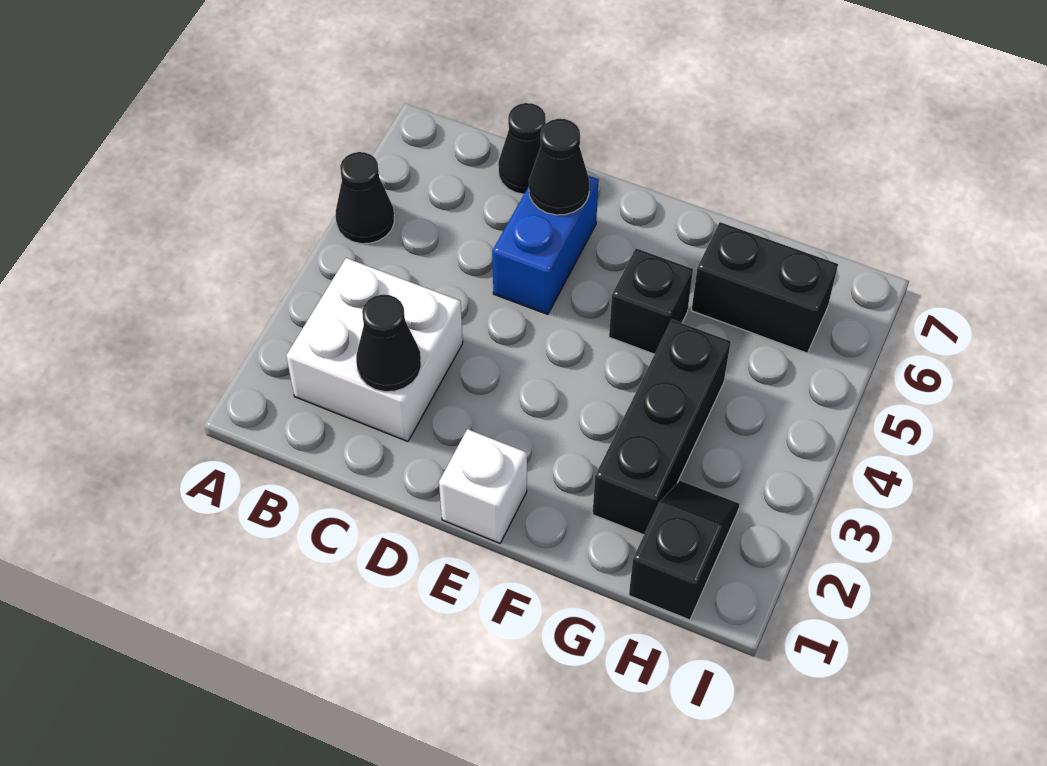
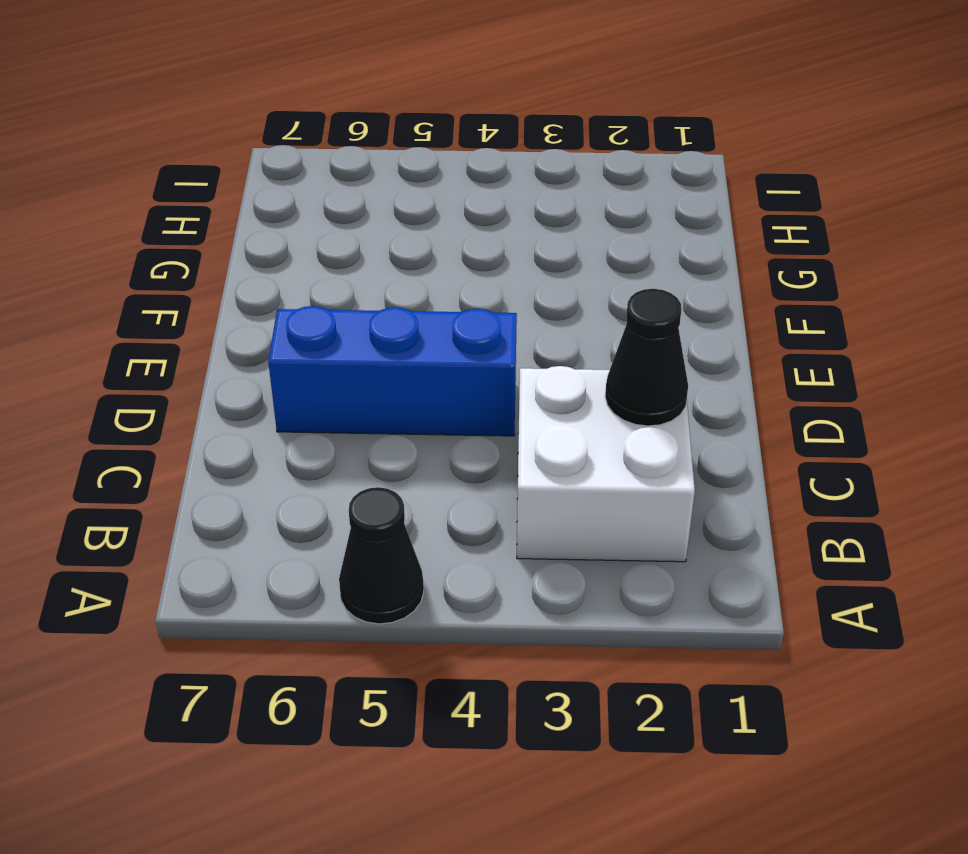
blue 1x3 brick [268,306,517,436] -> blue 1x2 brick [492,176,599,314]
none -> black 1x1 cone [498,103,546,194]
none -> white 1x1 brick [439,429,527,543]

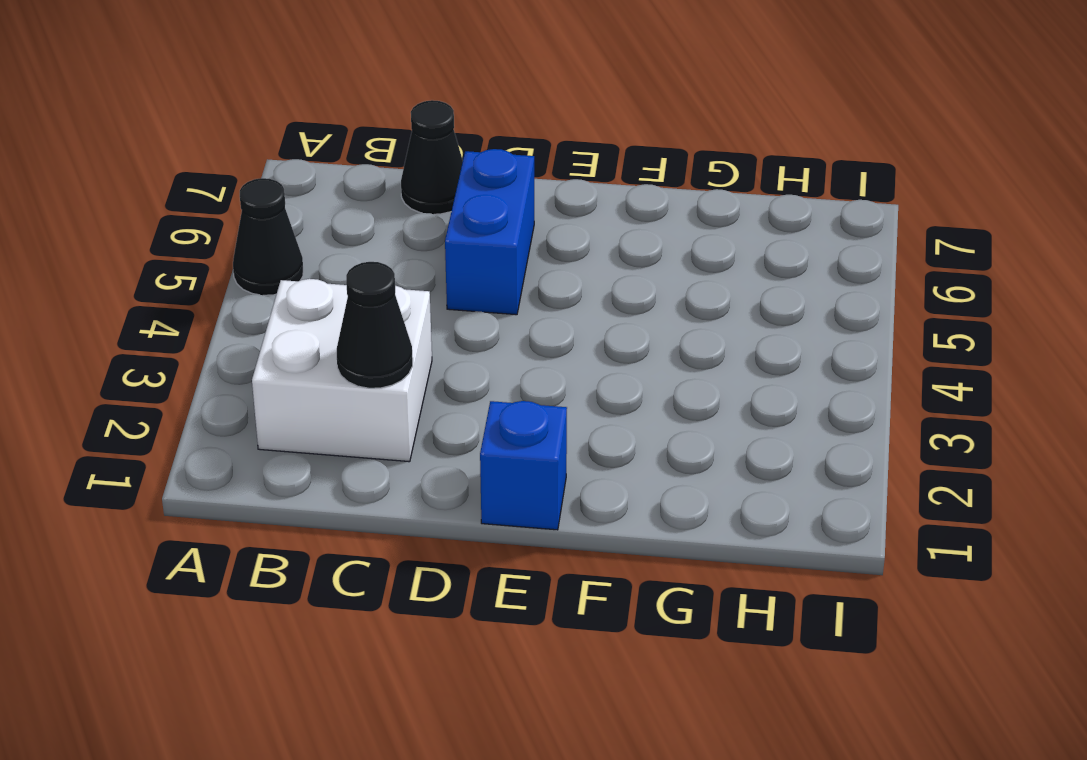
blue 1x1 brick [480,401,567,530] -> white 1x1 brick [439,429,527,543]
none -> black 1x1 brick [609,248,693,354]
none -> black 1x3 brick [593,320,731,535]

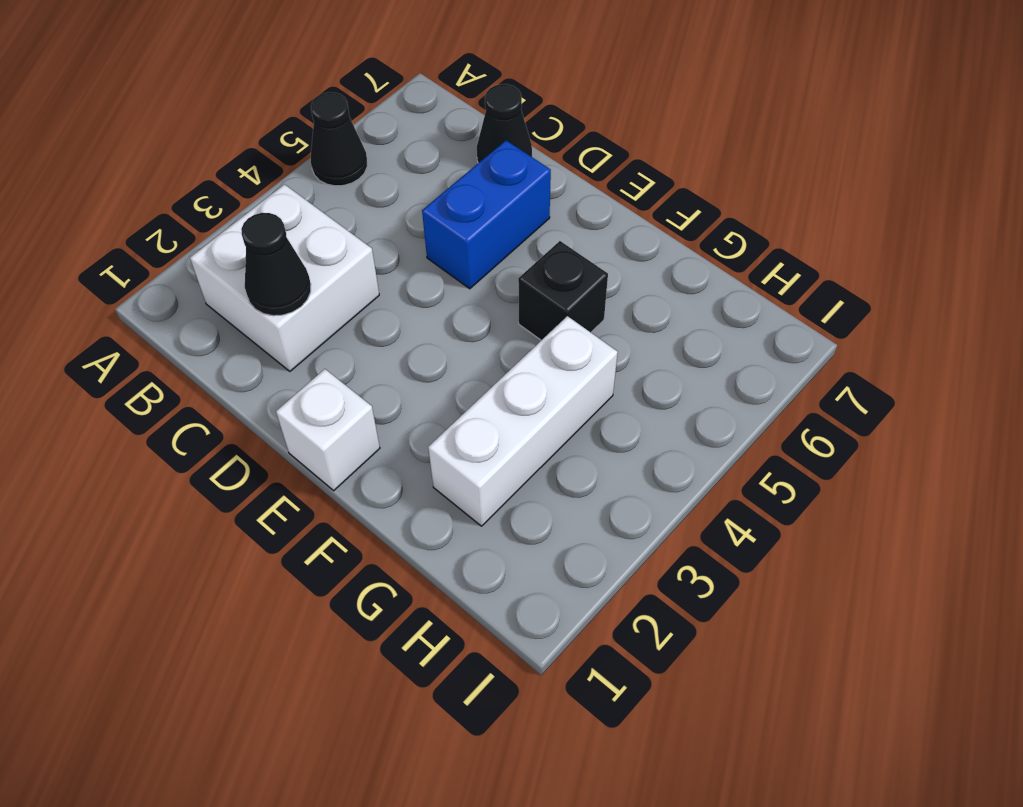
white 1x3 brick [428,316,618,526] -> black 1x3 brick [593,320,731,535]
none -> black 1x2 brick [691,222,838,353]
none -> black 1x2 slope [629,481,740,620]

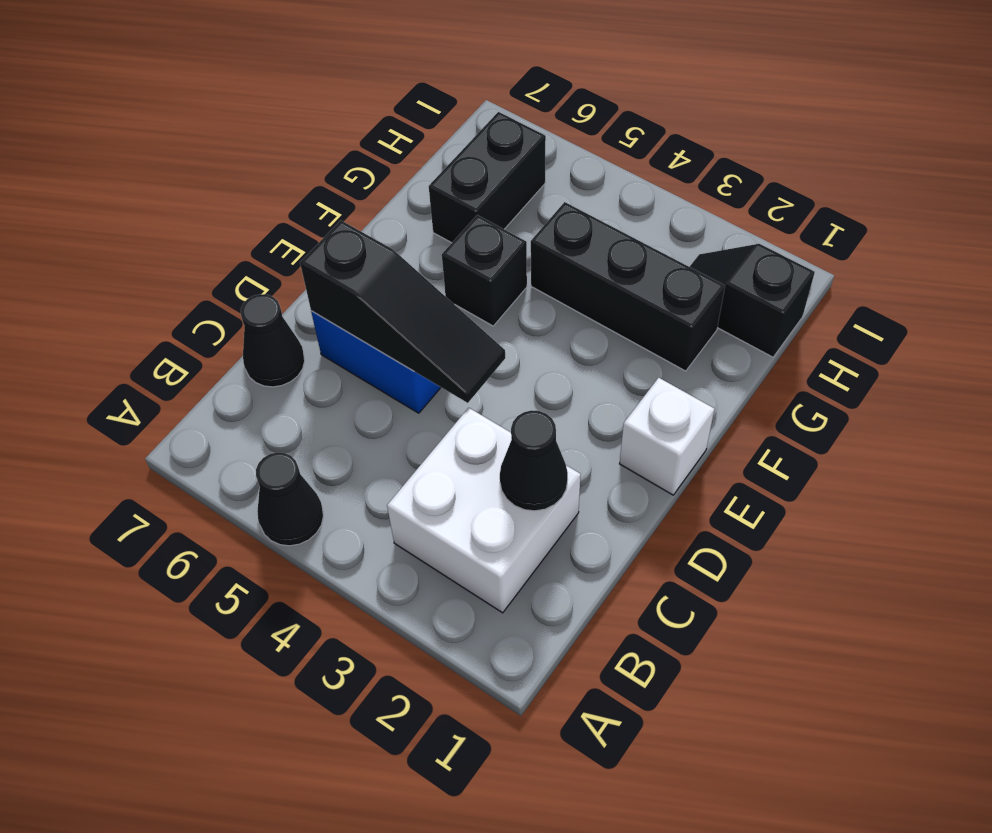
black 1x3 slope [300,220,505,403] -> black 1x1 cone [529,119,589,215]

